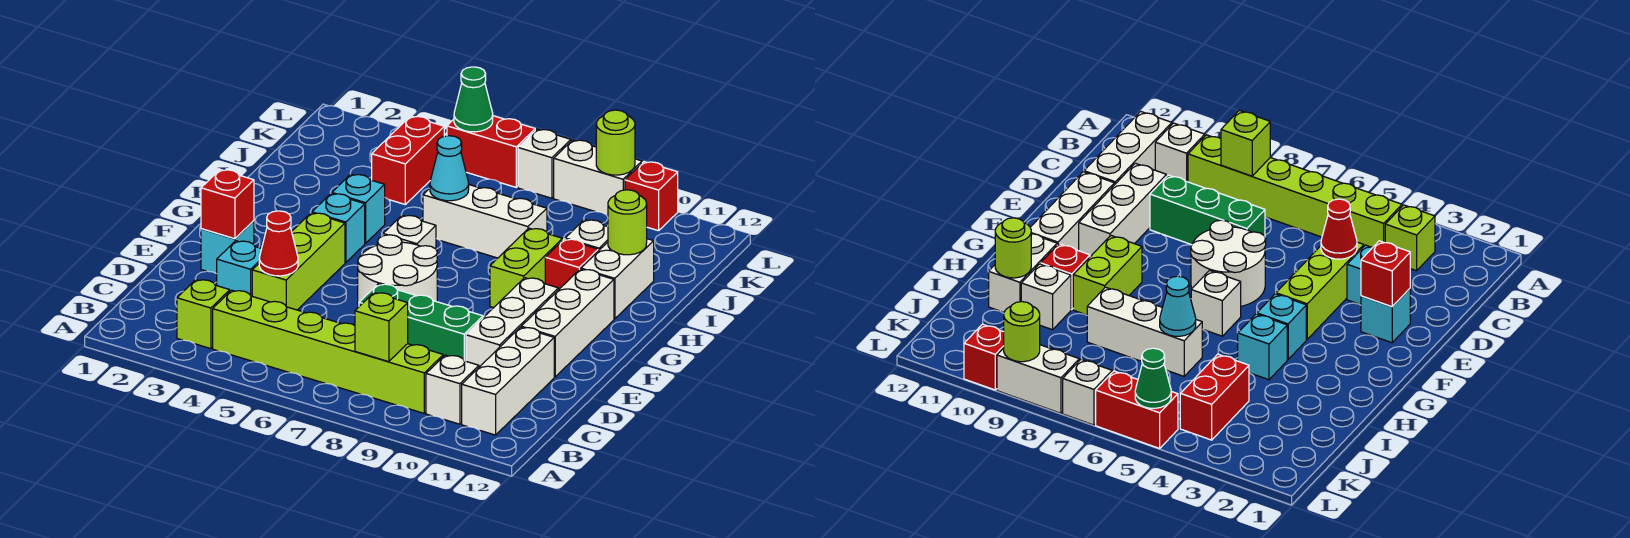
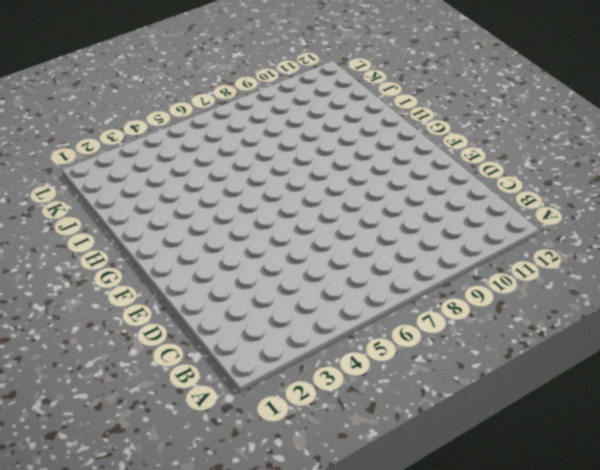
none -> lime 1x1 brick [177,280,230,349]
none -> lime 1x6 brick [213,290,443,413]
none -> white 1x1 brick [426,355,479,424]
none -> white 1x3 brick [462,327,554,435]

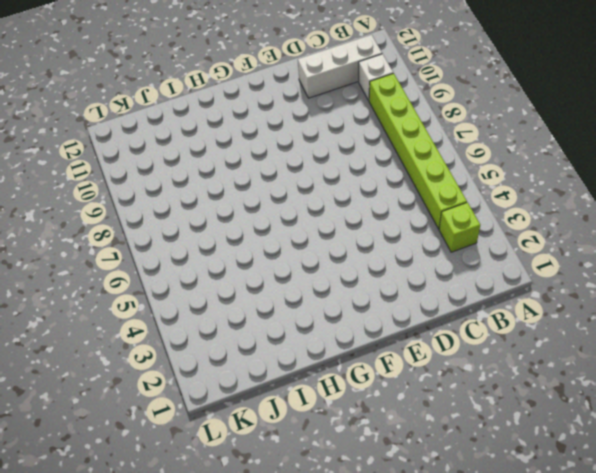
none -> cyan 1x1 brick [217,241,262,296]
none -> lime 1x3 brick [252,213,345,310]
none -> green 1x3 brick [359,284,483,361]
none -> white 1x3 brick [466,278,558,367]

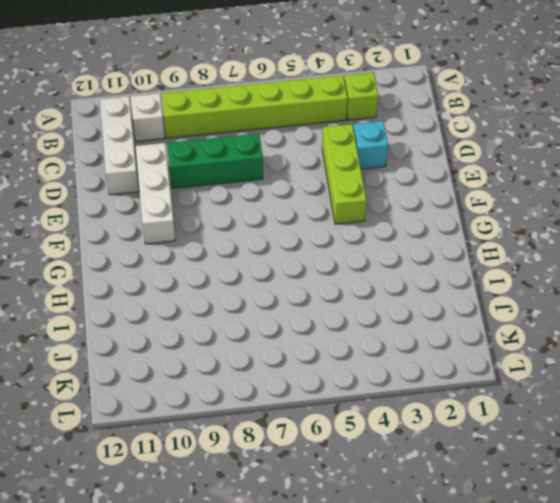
none -> cyan 1x1 brick [201,221,254,274]
none -> white 2x2 round brick [358,235,437,307]
none -> white 1x3 brick [521,269,614,377]
none -> cyan 1x1 brick [312,194,365,263]

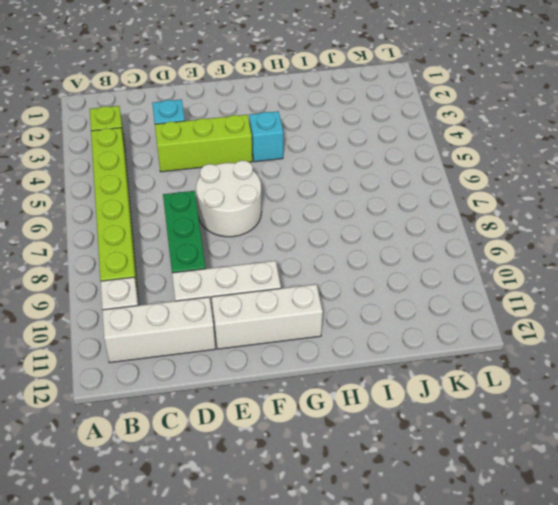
none -> cyan 1x1 brick [201,221,254,274]
none -> white 1x1 brick [383,215,436,249]
none -> lime 1x2 brick [490,228,563,308]
none -> cyan 1x1 brick [332,174,385,243]

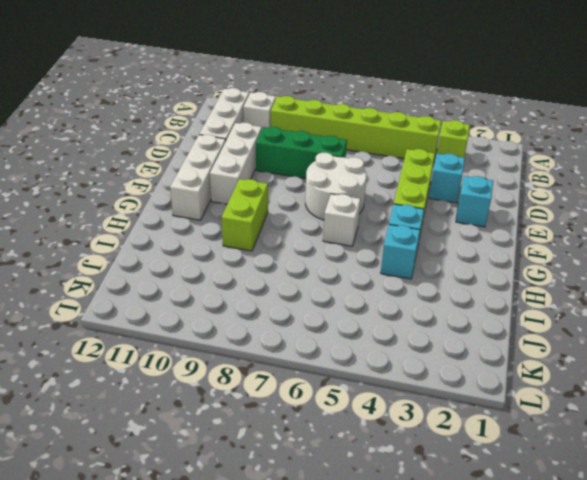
none -> red 1x1 brick [545,239,598,290]
none -> white 1x2 brick [581,239,654,319]
none -> white 1x3 brick [423,185,547,258]
none -> white 1x1 brick [565,220,608,251]

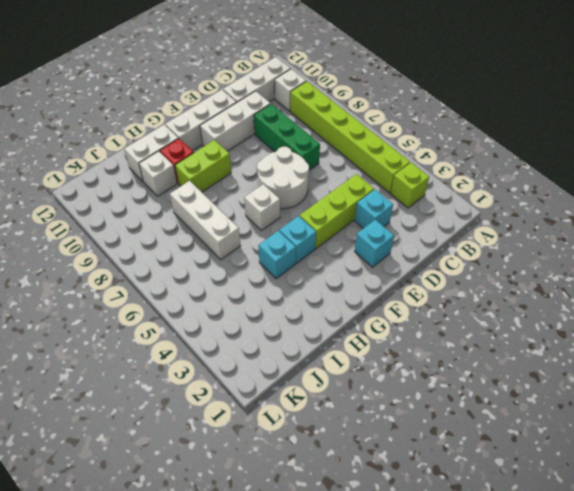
none -> red 1x2 brick [372,116,444,204]
none -> red 1x2 brick [447,116,535,187]
none -> white 1x1 brick [518,129,571,198]
none -> white 1x2 brick [554,140,642,215]

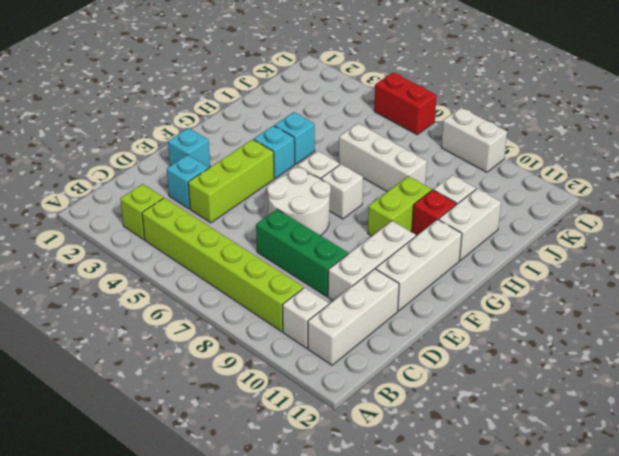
white 1x1 brick [321,164,363,219] -> white 1x1 brick moved to [518,129,571,198]
none -> red 1x2 brick [372,116,444,204]
none -> red 1x1 brick [625,162,678,231]
none -> lime 1x1 brick [355,293,408,362]
none -> red 1x1 cone [259,211,298,276]

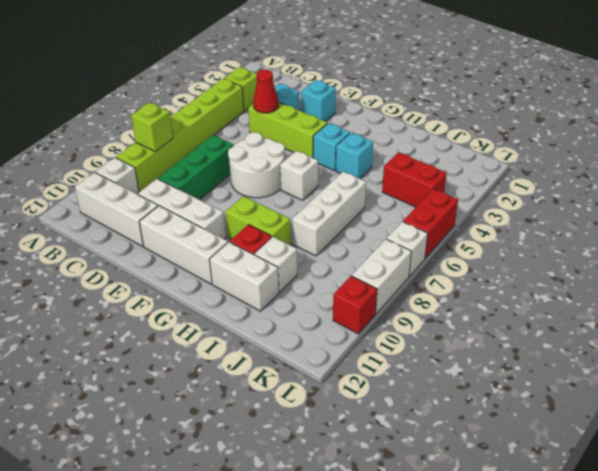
none -> red 1x1 brick [201,170,254,239]
none -> cyan 1x1 cone [430,136,469,201]
none -> lime 1x1 round brick [608,190,647,255]
none -> green 1x1 cone [454,67,493,132]

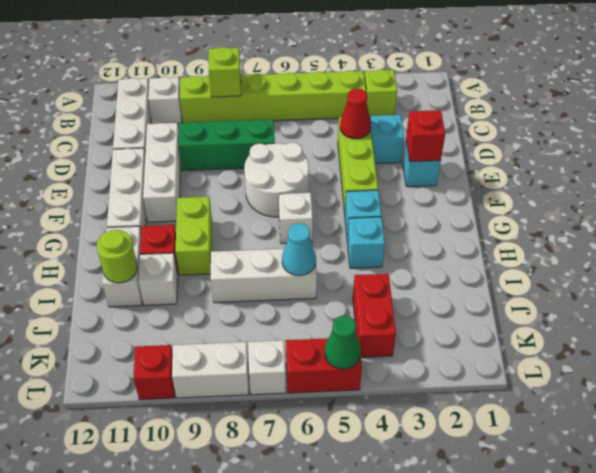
none -> lime 1x1 round brick [596,110,635,175]

